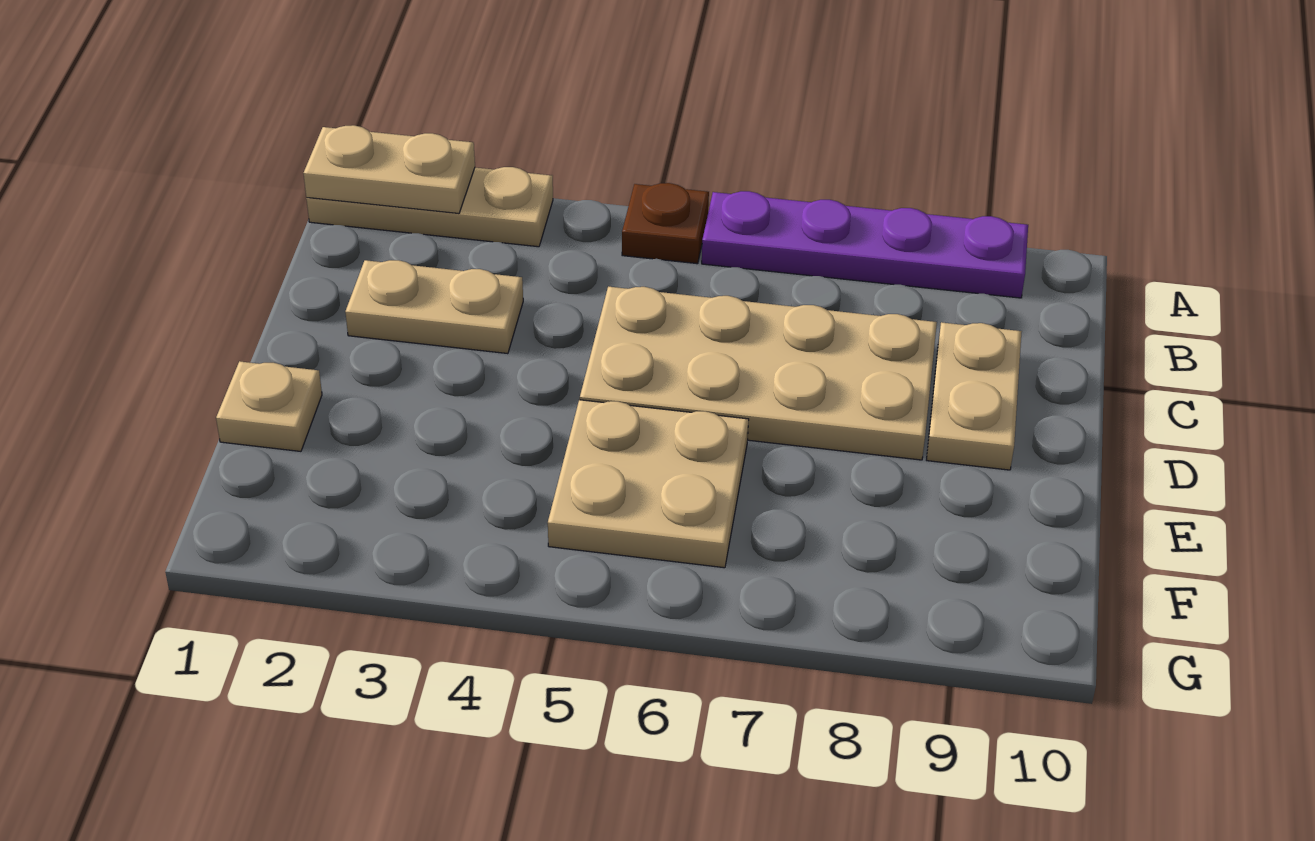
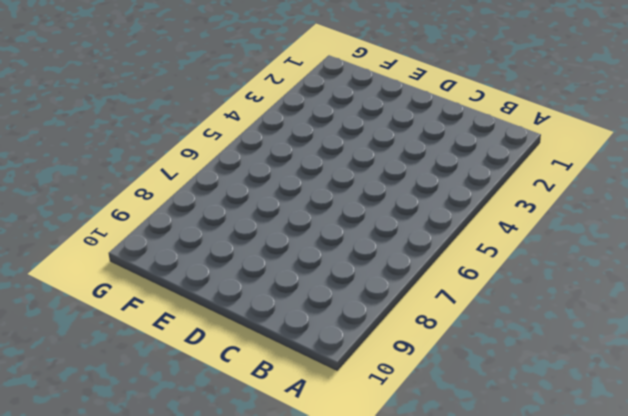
none -> tan 1x3 plate [306,167,553,247]
none -> brown 1x1 plate [622,183,709,264]

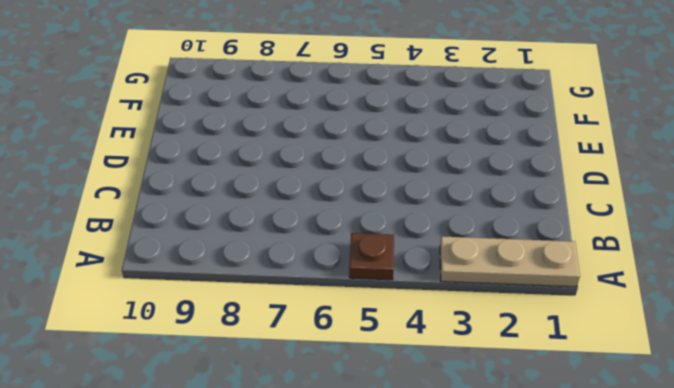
none -> purple 1x4 plate [702,191,1028,298]
none -> tan 1x2 plate [345,260,523,354]

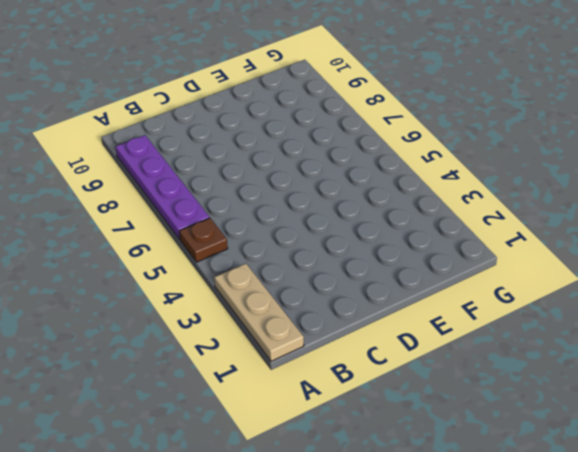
none -> tan 1x2 plate [345,260,523,354]
none -> tan 2x4 plate [580,287,937,460]

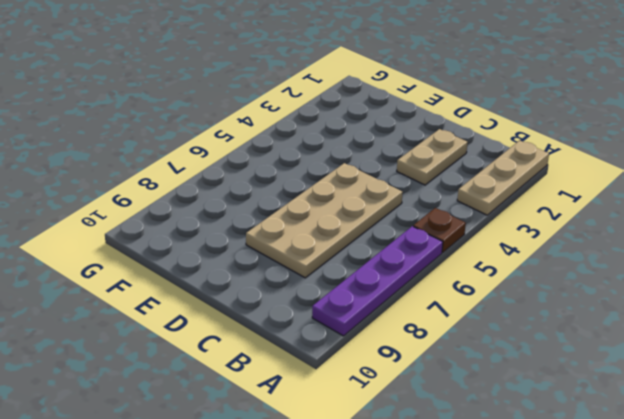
none -> tan 1x2 plate [927,322,1022,470]
none -> tan 1x1 plate [216,361,322,451]

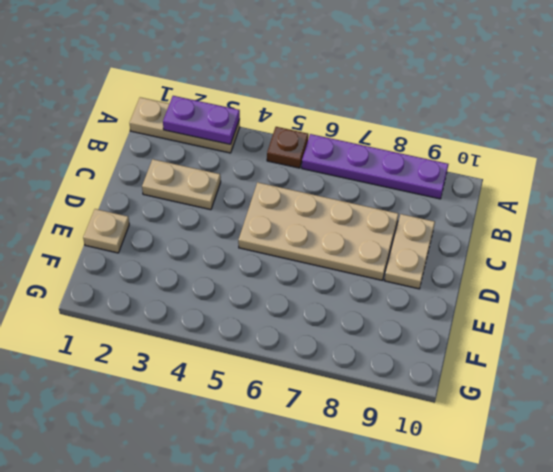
purple 1x2 plate [163,96,240,144] -> tan 1x2 plate [303,125,475,214]
none -> tan 2x2 plate [548,400,749,568]

